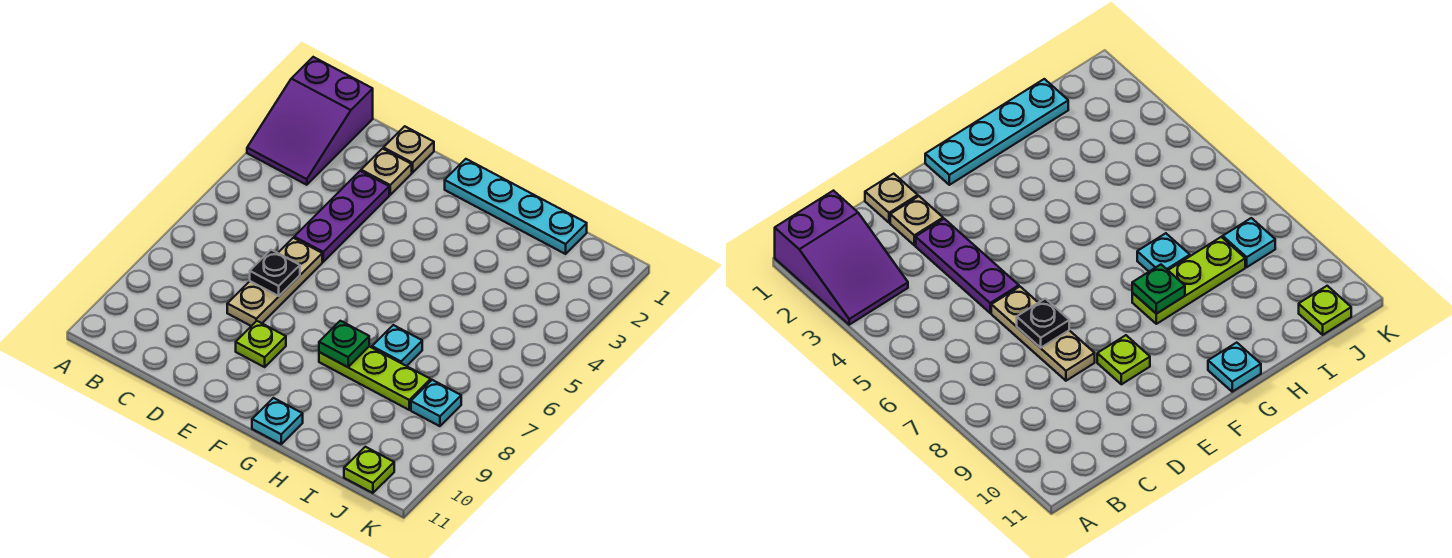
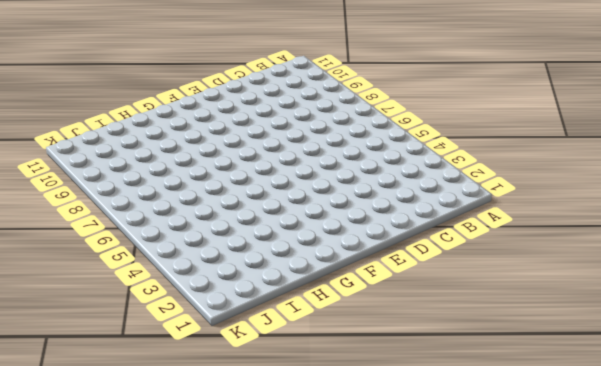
none -> purple 2x3 slope [247,57,373,185]
none -> tan 1x1 plate [384,126,434,173]
none -> tan 1x1 plate [361,149,412,195]

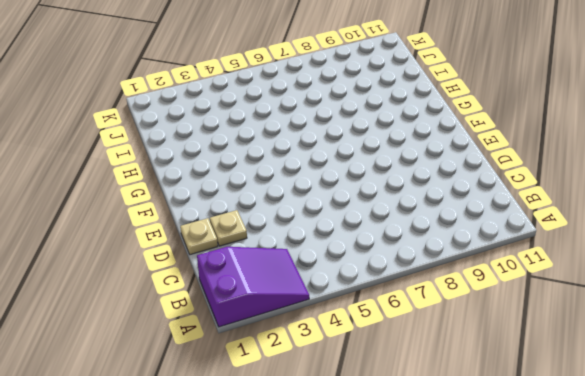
none -> purple 1x3 plate [294,171,389,262]
none -> tan 1x3 plate [227,238,322,326]
none -> lime 1x1 plate [236,321,286,367]

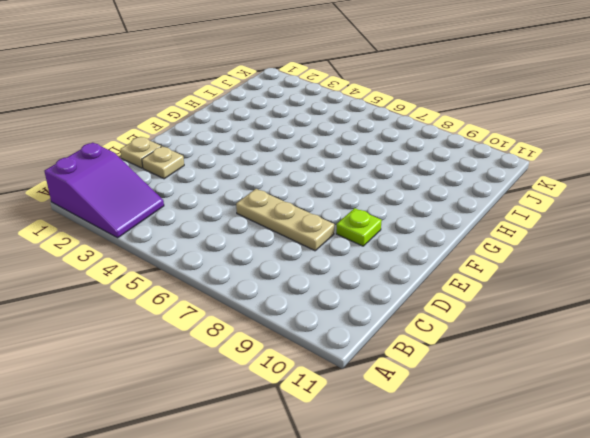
none -> purple 1x3 plate [294,171,389,262]
none -> cyan 1x4 plate [445,159,587,254]
none -> lime 1x3 plate [319,346,431,410]

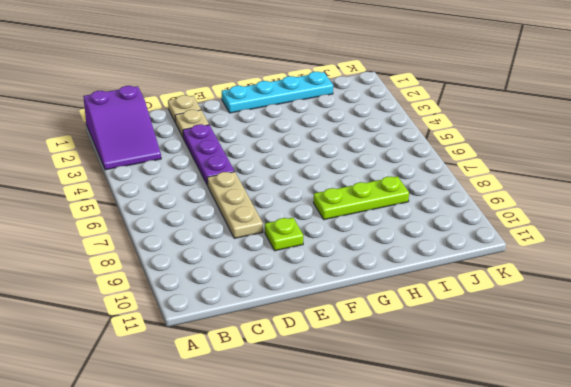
none -> cyan 1x1 plate [252,398,303,444]
none -> cyan 1x1 plate [372,325,422,366]
none -> cyan 1x1 plate [411,380,461,426]

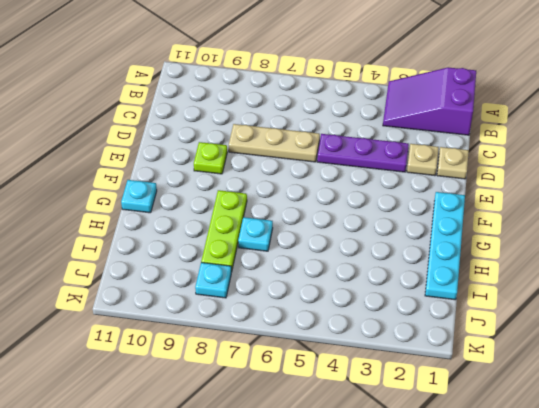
none -> lime 1x1 plate [344,447,394,493]
none -> black 1x1 plate [250,250,300,296]
none -> green 1x1 plate [319,321,369,367]

